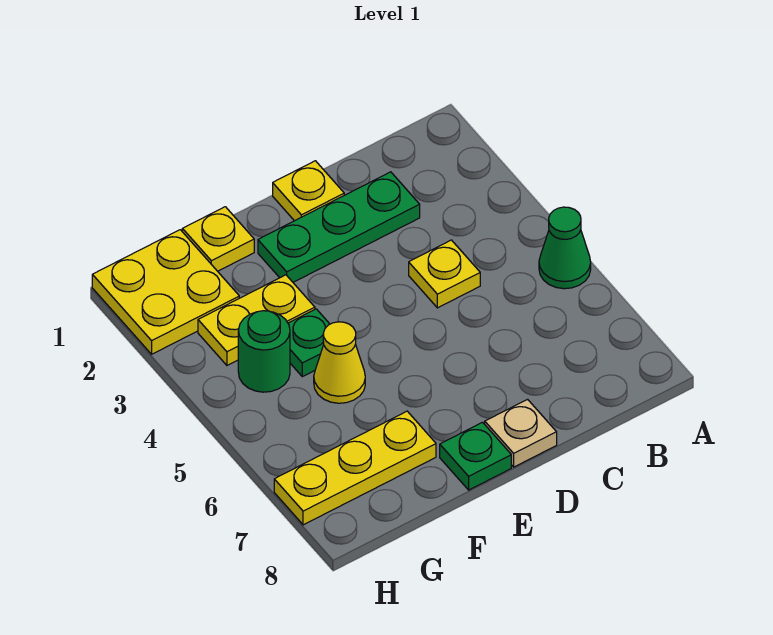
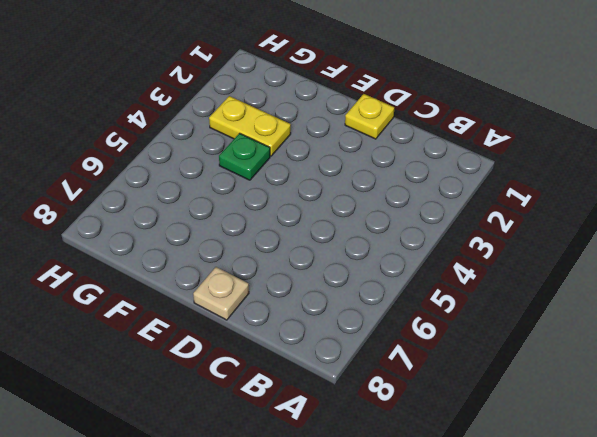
none -> green 1x1 cone [539,207,591,289]
none -> green 1x3 plate [258,172,420,282]
none -> yellow 1x1 plate [409,240,480,308]

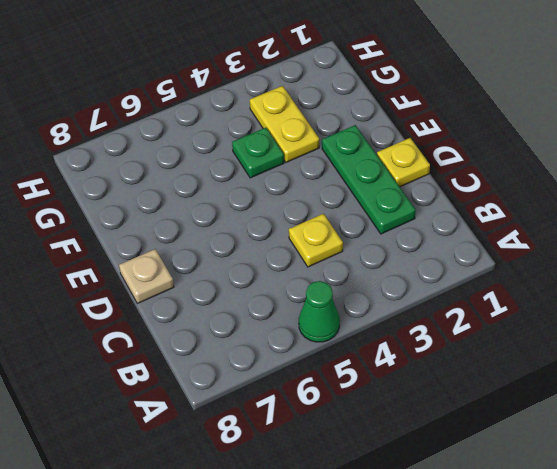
none -> green 1x1 plate [440,422,511,490]
none -> yellow 1x1 plate [182,207,254,271]
none -> yellow 1x1 cone [314,322,365,403]

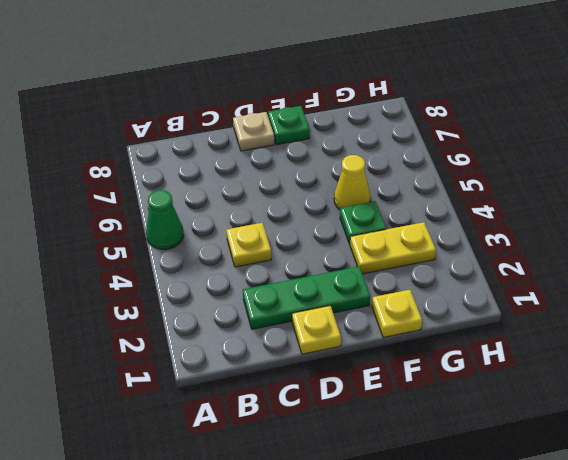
none -> yellow 1x3 plate [274,411,436,525]
none -> yellow 2x2 plate [92,230,239,354]
none -> green 1x1 round brick [238,311,290,392]

